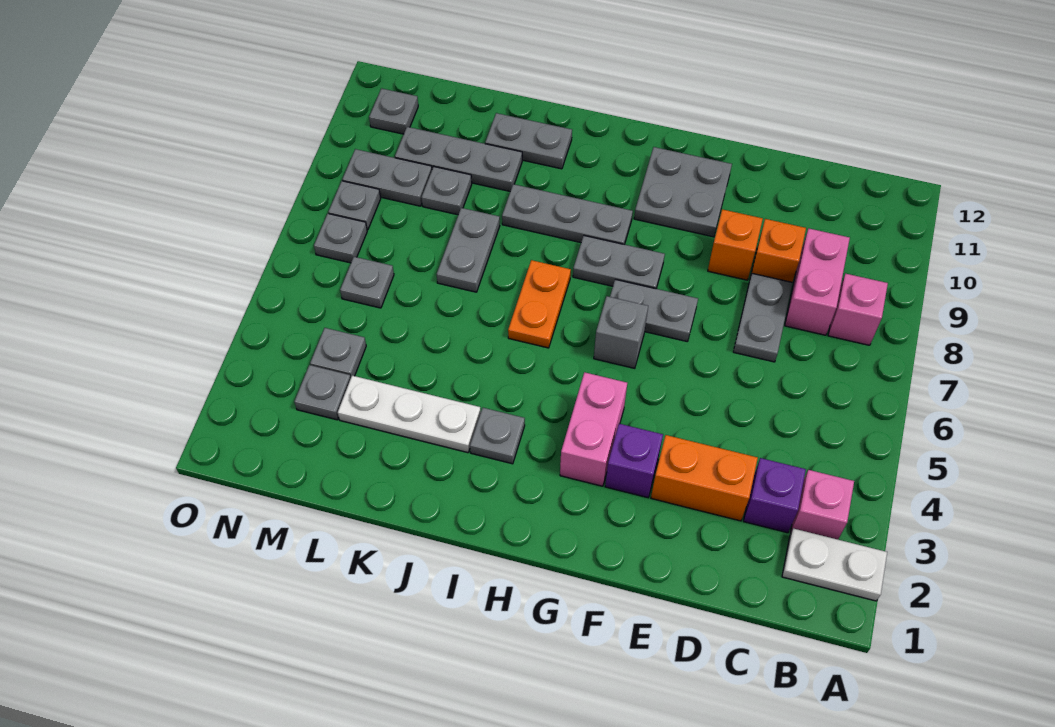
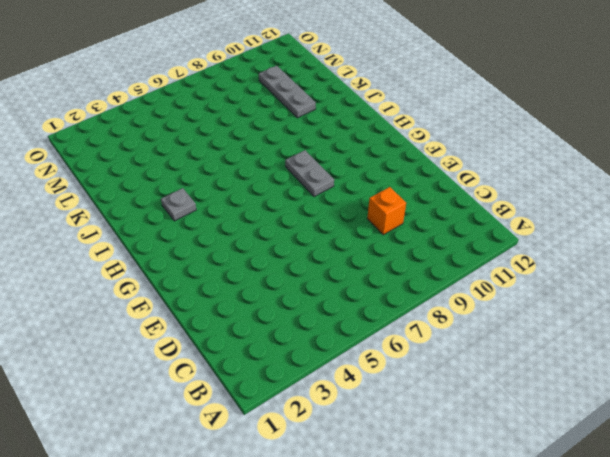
none -> white 1x2 plate [782,528,887,601]
none -> pink 1x1 brick [791,470,854,539]
none -> pink 1x1 brick [828,274,888,345]
none -> purple 1x1 brick [744,458,806,533]

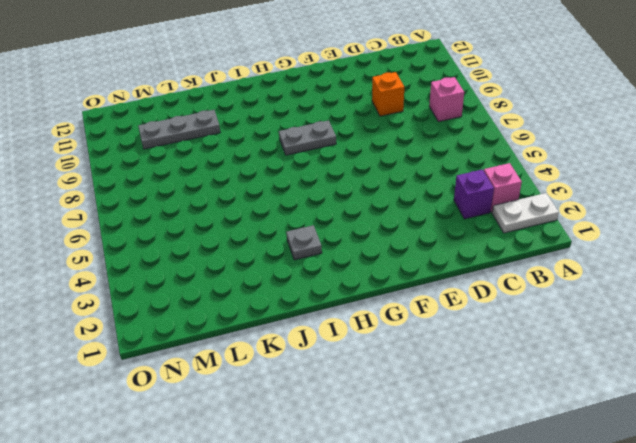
none -> pink 1x2 brick [785,228,850,335]
none -> orange 1x2 brick [651,435,758,521]
none -> grey 1x2 plate [733,273,793,362]
none -> orange 1x1 brick [708,209,763,280]

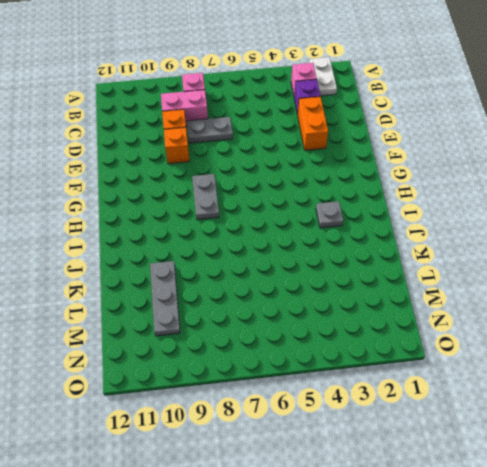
none -> purple 1x1 brick [605,424,663,498]
none -> grey 1x2 plate [610,279,698,342]
none -> grey 2x2 plate [634,147,732,237]
none -> pink 1x2 brick [560,372,627,486]

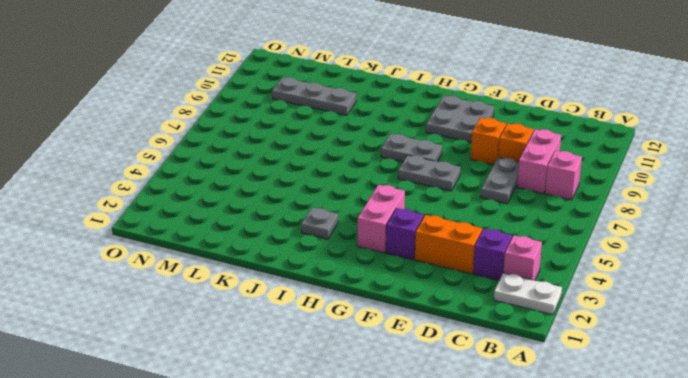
none -> grey 1x1 brick [594,296,648,368]
none -> grey 1x3 plate [502,184,633,245]
none -> orange 1x2 plate [508,260,571,348]
none -> white 1x3 plate [338,376,481,453]

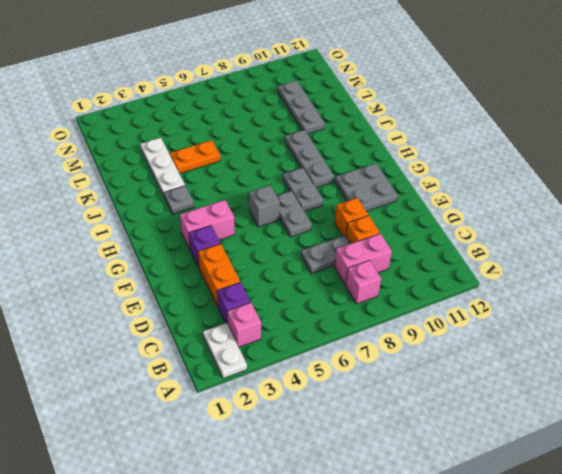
orange 1x2 plate [170,140,220,174] -> orange 1x2 plate moved to [508,260,571,348]
none -> grey 1x2 plate [485,113,572,169]
none -> grey 1x2 plate [437,208,500,292]
none -> grey 1x1 plate [422,167,472,215]
none -> grey 1x1 plate [294,365,351,420]

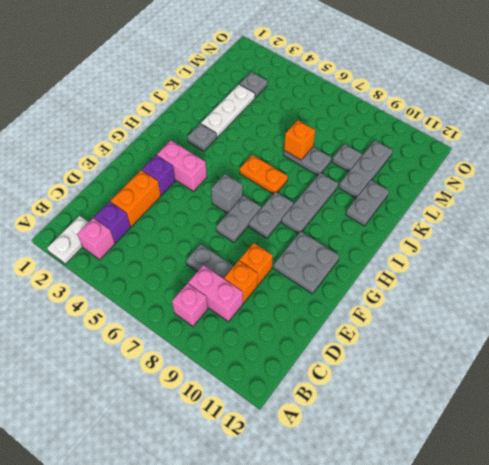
orange 1x1 brick [284,120,315,160] -> none
none -> grey 1x1 plate [310,328,366,378]
none -> grey 1x1 plate [340,257,394,308]
none -> grey 1x2 plate [342,149,432,206]
none -> grey 1x1 plate [314,214,367,263]

